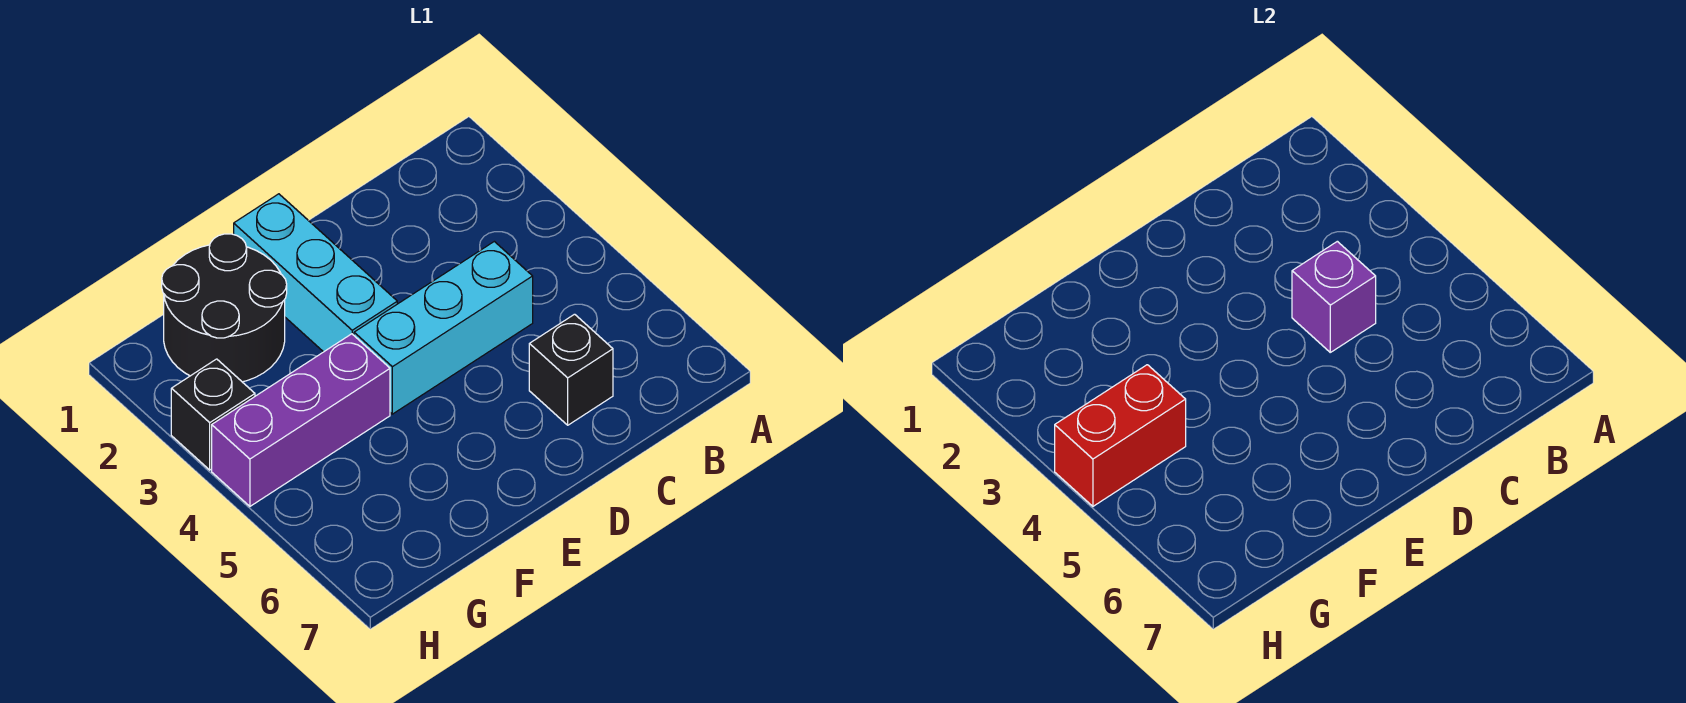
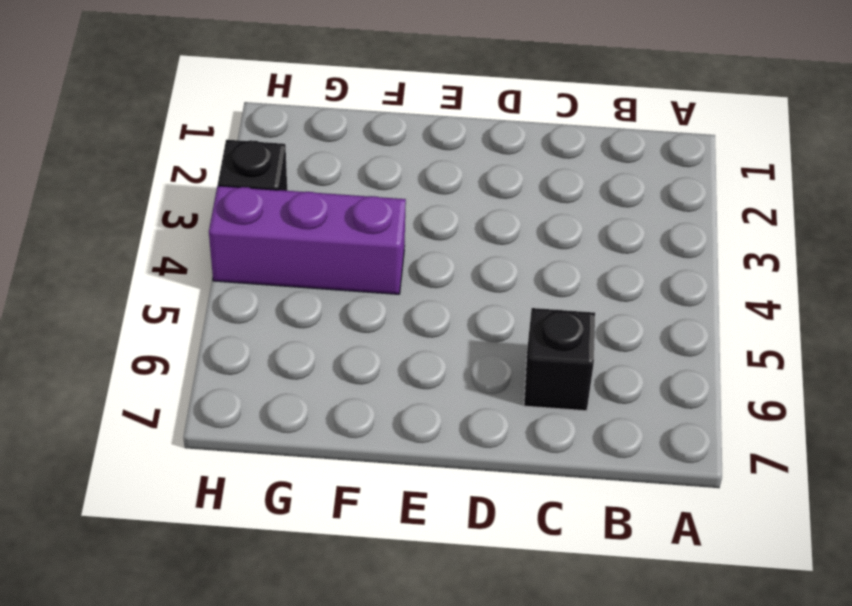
none -> cyan 1x3 brick [354,241,533,414]
none -> cyan 1x3 brick [234,194,397,352]

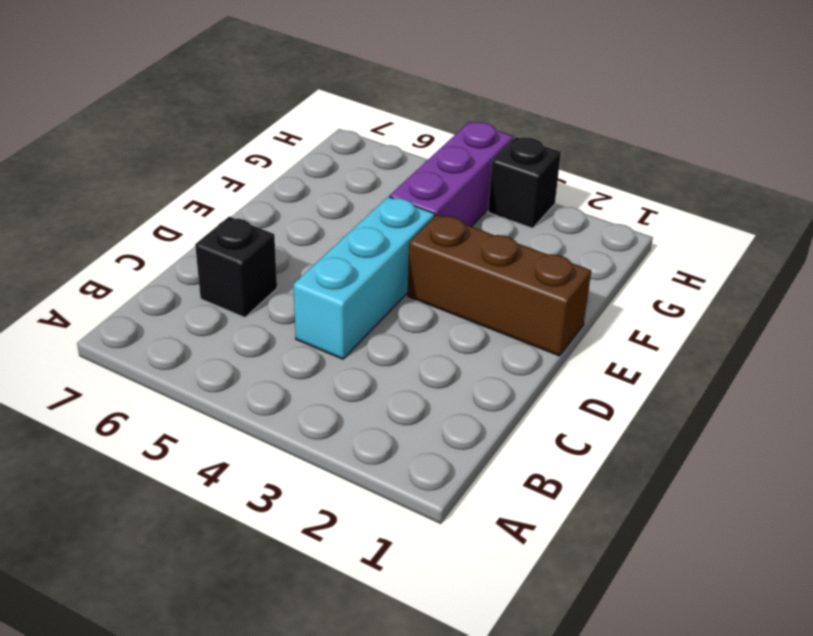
brown 1x3 brick [408,214,591,356] -> cyan 1x3 brick [234,194,397,352]
none -> black 2x2 round brick [162,234,287,382]
none -> purple 1x1 brick [1292,241,1376,352]

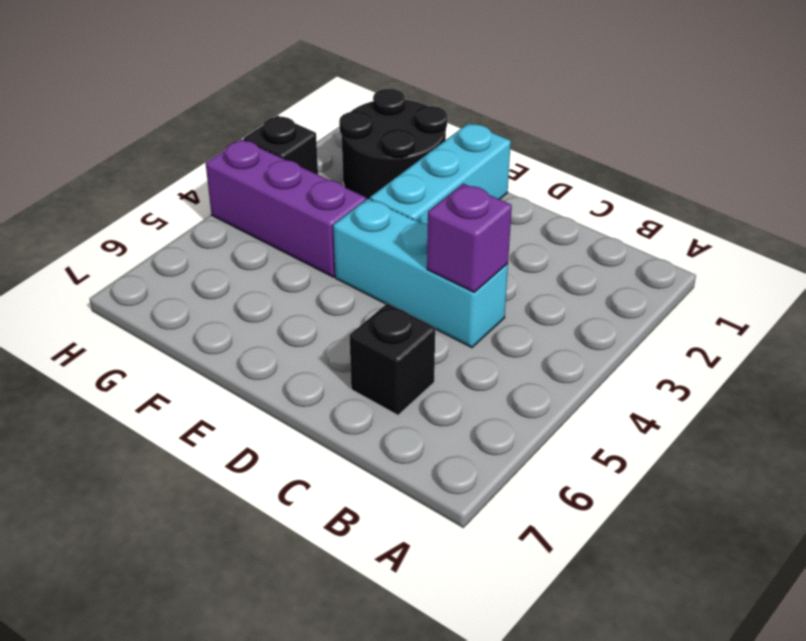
none -> red 1x2 brick [1055,365,1186,506]

